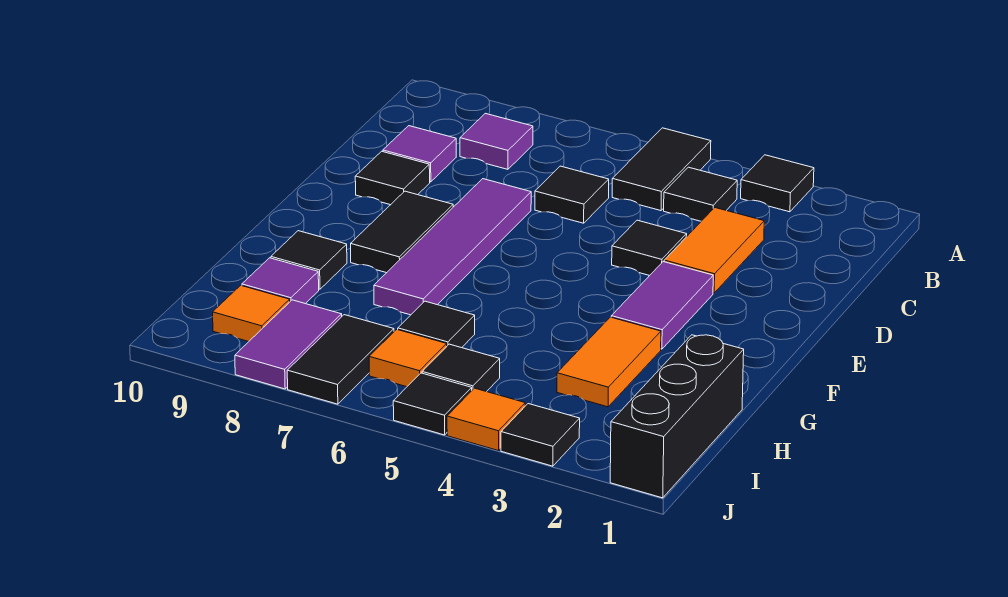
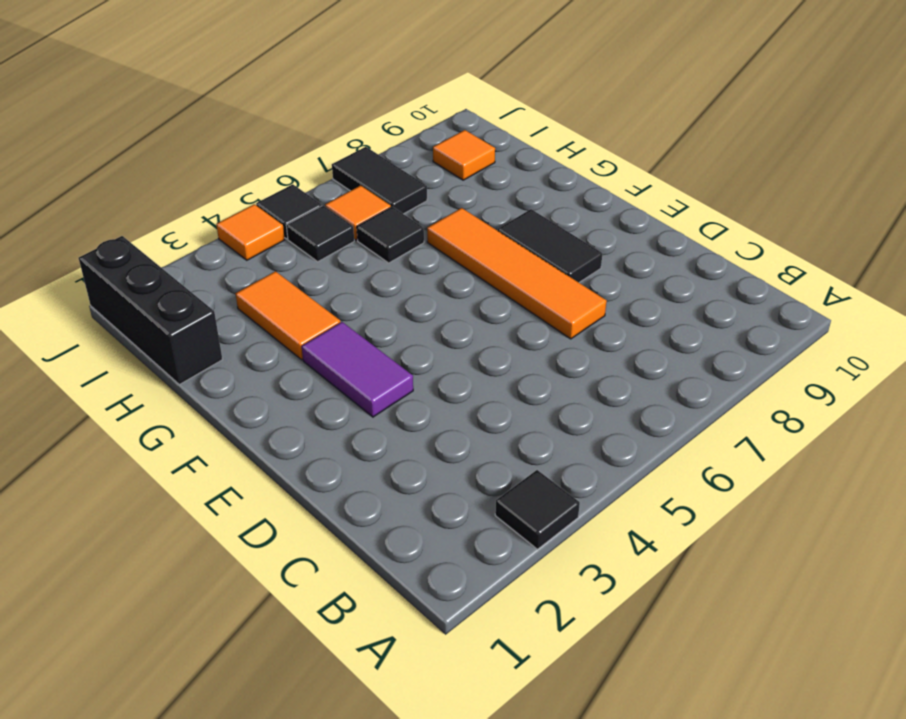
orange 1x4 tile [427,208,607,339] -> purple 1x4 tile [374,179,531,315]
none -> black 1x2 tile [612,128,711,211]
none -> black 1x1 tile [664,167,737,221]
none -> purple 1x1 tile [460,113,533,169]

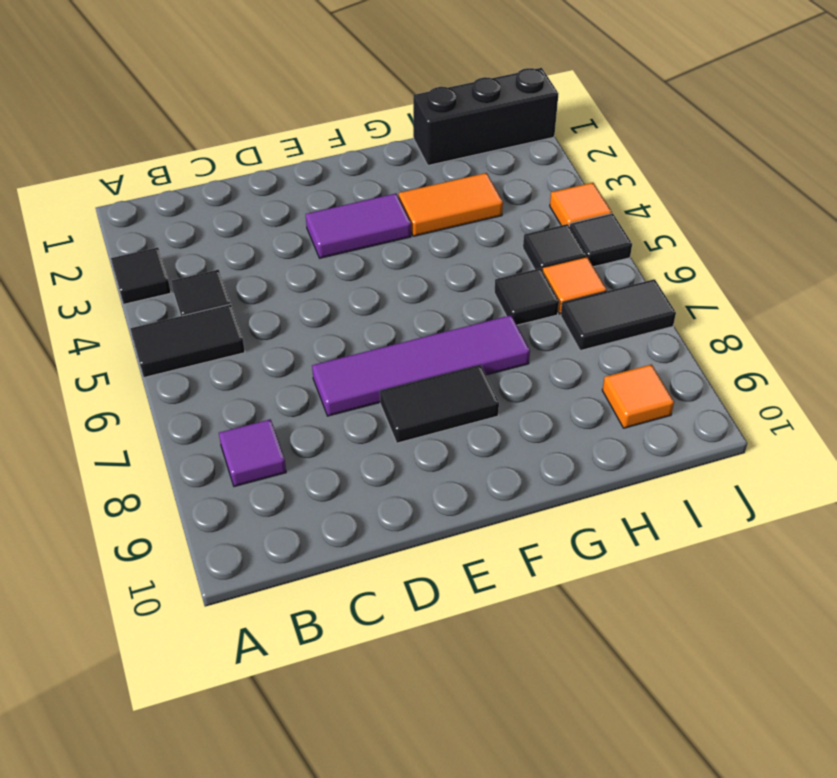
none -> orange 1x2 tile [664,208,764,293]
none -> black 1x1 tile [535,166,609,223]
none -> purple 1x1 tile [383,126,456,182]

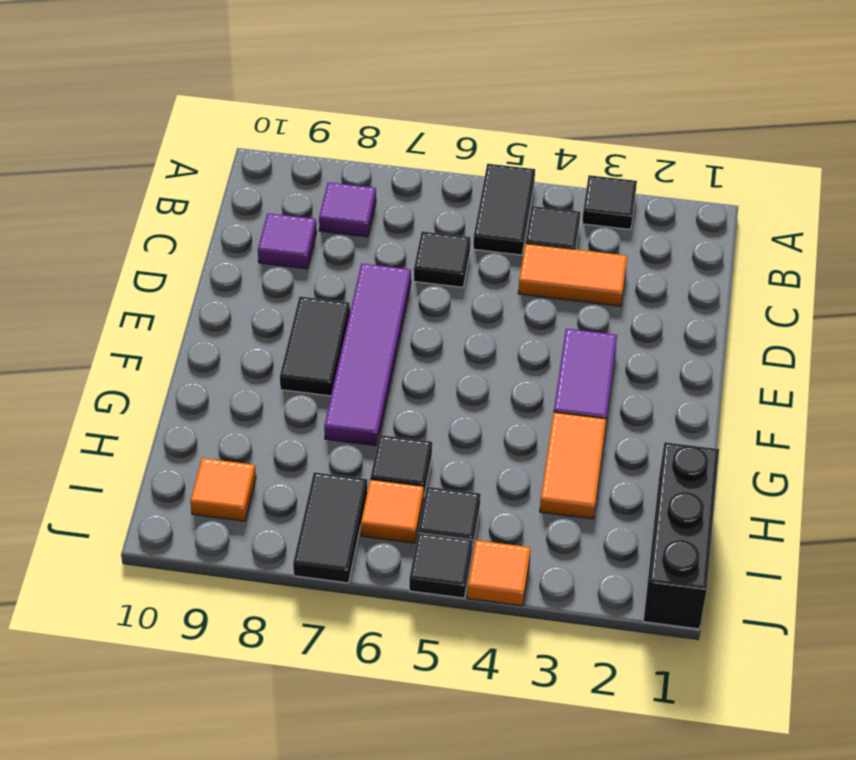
orange 1x2 tile [518,244,627,306] -> orange 1x2 tile turned to [664,208,764,293]
none -> black 1x1 tile [612,220,687,276]
none -> black 1x1 tile [355,151,430,205]
none -> black 1x1 tile [271,231,347,289]

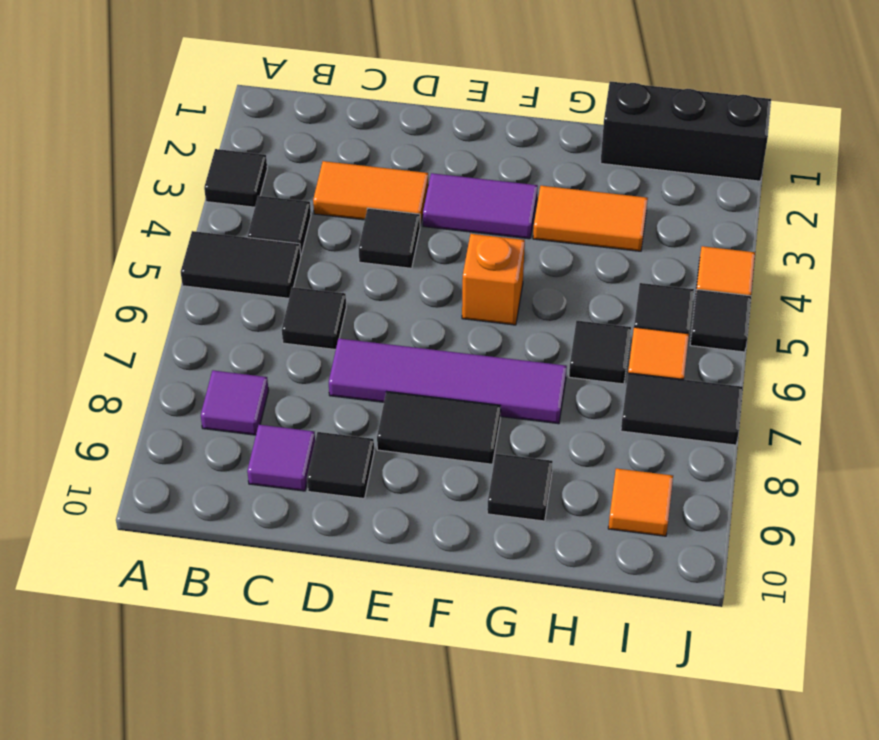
orange 1x1 brick [462,234,525,325] -> none
none -> purple 1x1 tile [242,258,319,304]
none -> purple 1x2 tile [235,300,342,389]
none -> black 1x1 tile [501,404,580,466]

